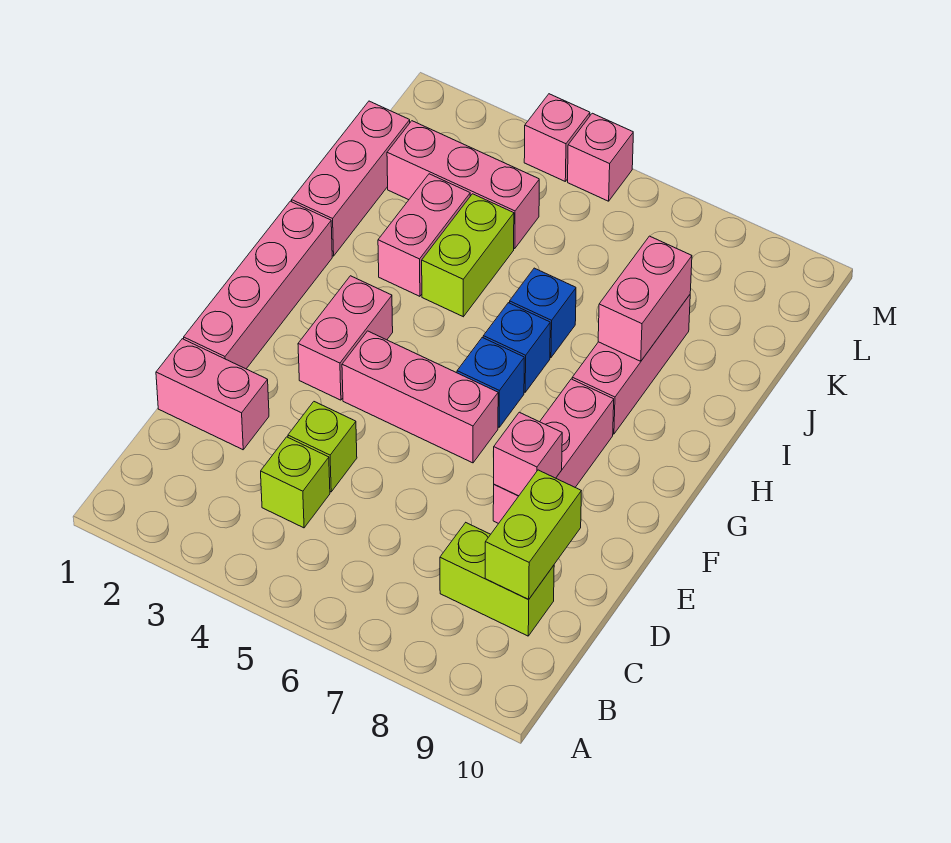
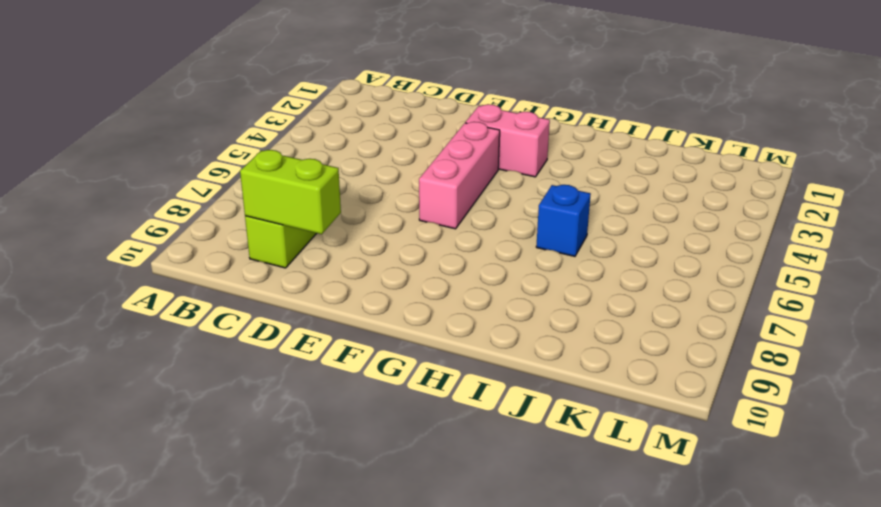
none -> lime 1x1 brick [261,437,330,528]
none -> pink 1x2 brick [156,339,269,450]
none -> lime 1x1 brick [288,402,357,492]

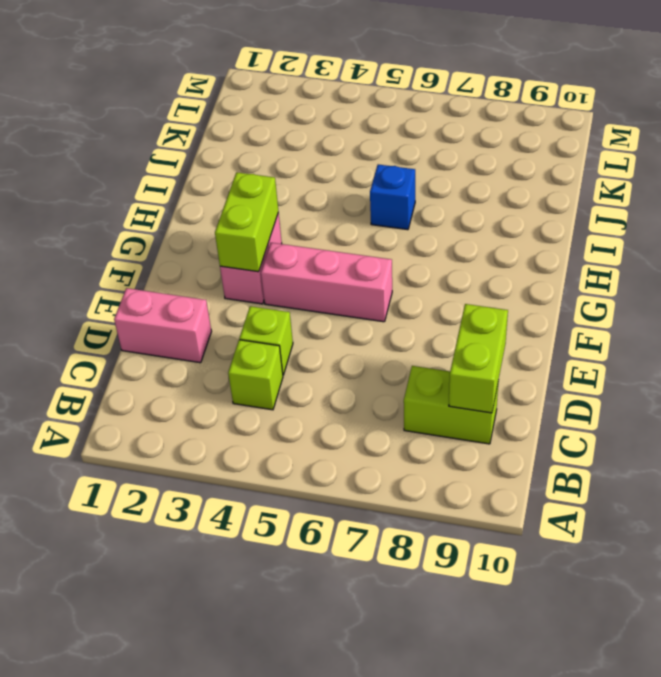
lime 1x2 brick [215,172,278,272] -> lime 1x2 brick moved to [422,194,514,317]
none -> pink 1x4 brick [184,201,332,369]
none -> pink 1x3 brick [493,379,614,524]
none -> blue 1x1 brick [457,338,524,427]

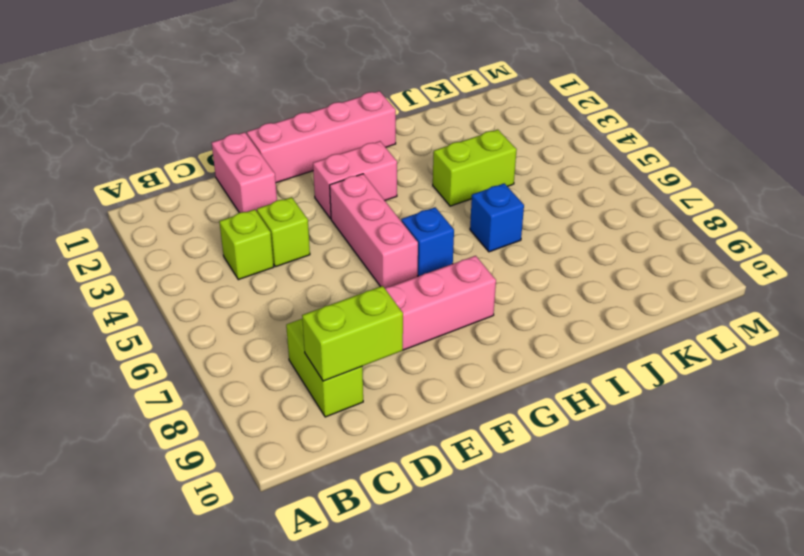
none -> blue 1x1 brick [483,303,550,392]
none -> pink 1x3 brick [572,295,690,434]
none -> pink 1x3 brick [291,101,410,256]

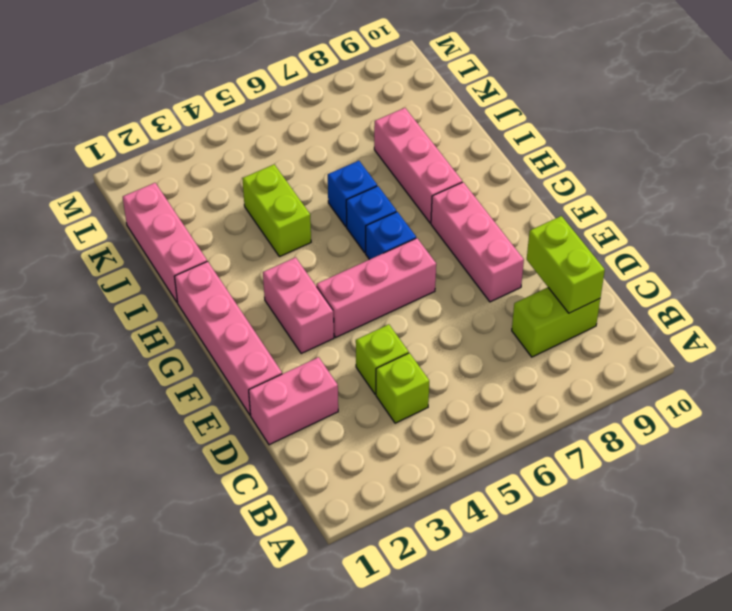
none -> pink 1x2 brick [378,174,470,296]
none -> pink 1x3 brick [387,121,539,249]
none -> pink 1x1 brick [524,94,590,181]

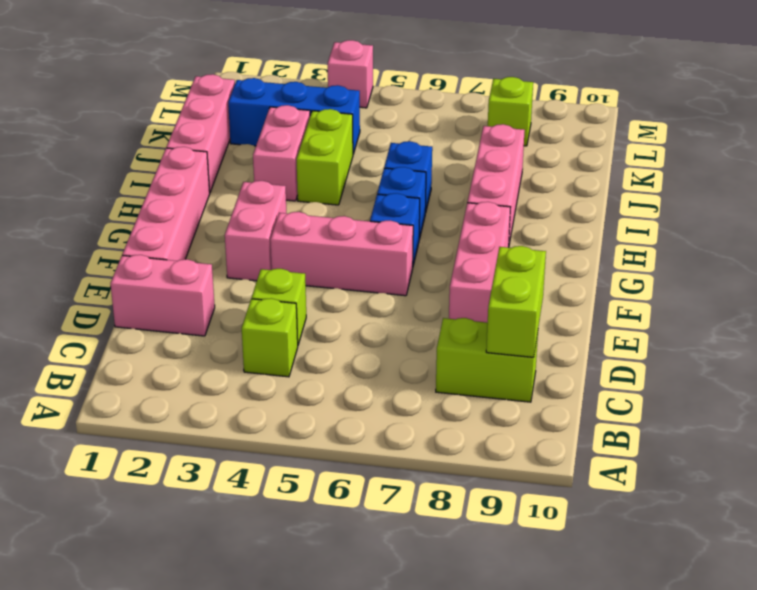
blue 1x3 brick [228,78,360,154] -> pink 1x3 brick [387,121,539,249]
lime 1x1 brick [488,77,533,146] -> none
none -> pink 1x1 brick [568,113,633,201]
none -> pink 1x1 brick [493,412,562,496]
none -> pink 1x2 brick [598,236,692,361]

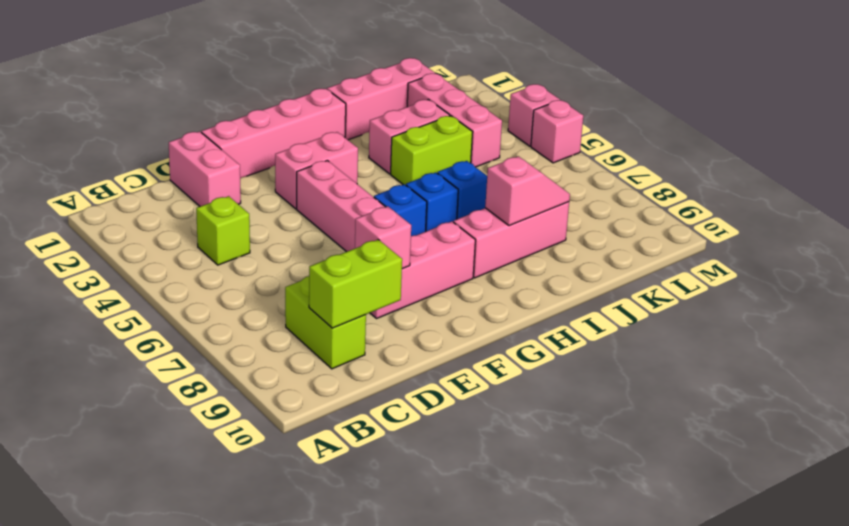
pink 1x2 slope [485,156,570,226] -> pink 1x2 brick [598,236,692,361]
none -> lime 1x1 brick [288,402,357,492]

